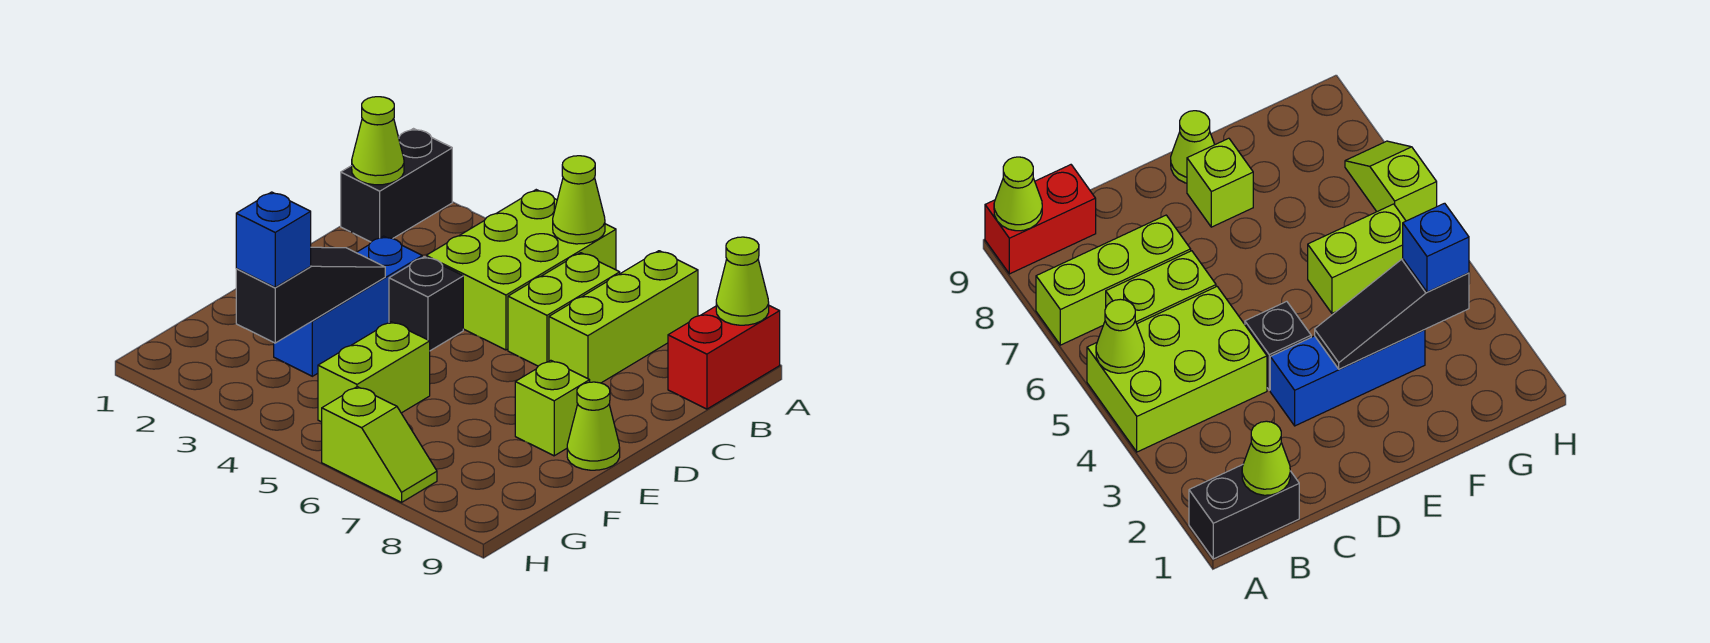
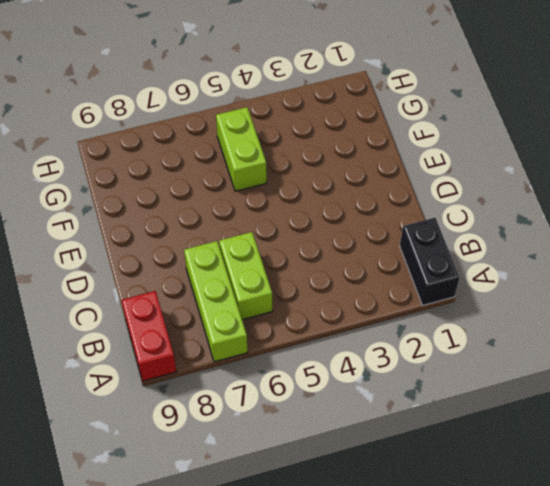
none -> lime 2x3 brick [426,190,616,350]
none -> blue 1x3 brick [274,236,422,376]
none -> black 1x1 brick [389,257,463,351]

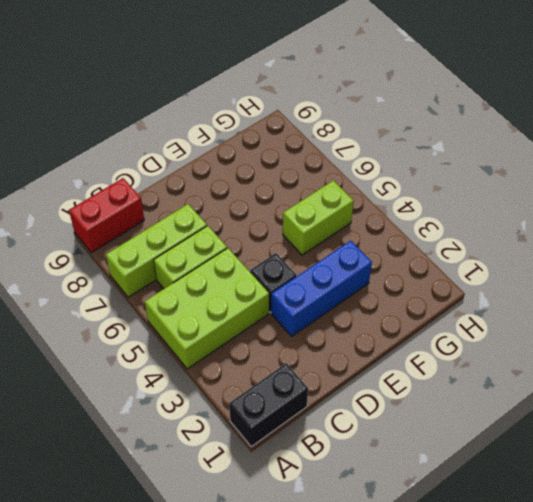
none -> lime 1x1 brick [515,360,590,456]
none -> lime 1x1 cone [567,382,620,470]
none -> lime 1x2 slope [322,387,437,502]

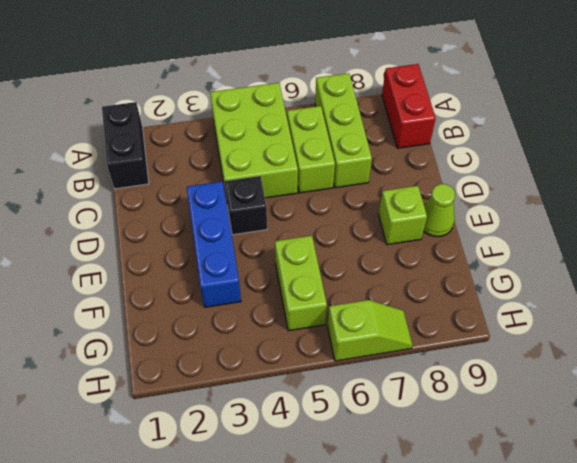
none -> lime 1x1 cone [553,156,605,244]
none -> lime 1x1 cone [716,237,769,325]
none -> lime 1x1 cone [352,97,404,185]

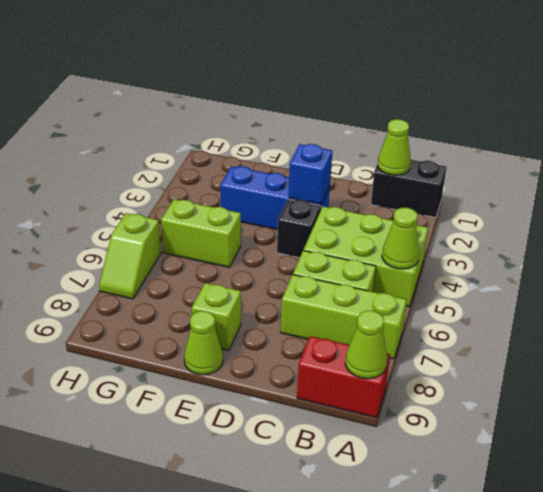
blue 1x1 brick [288,144,332,204] -> blue 1x1 brick moved to [236,192,311,287]
none -> black 1x3 slope [236,247,385,343]

